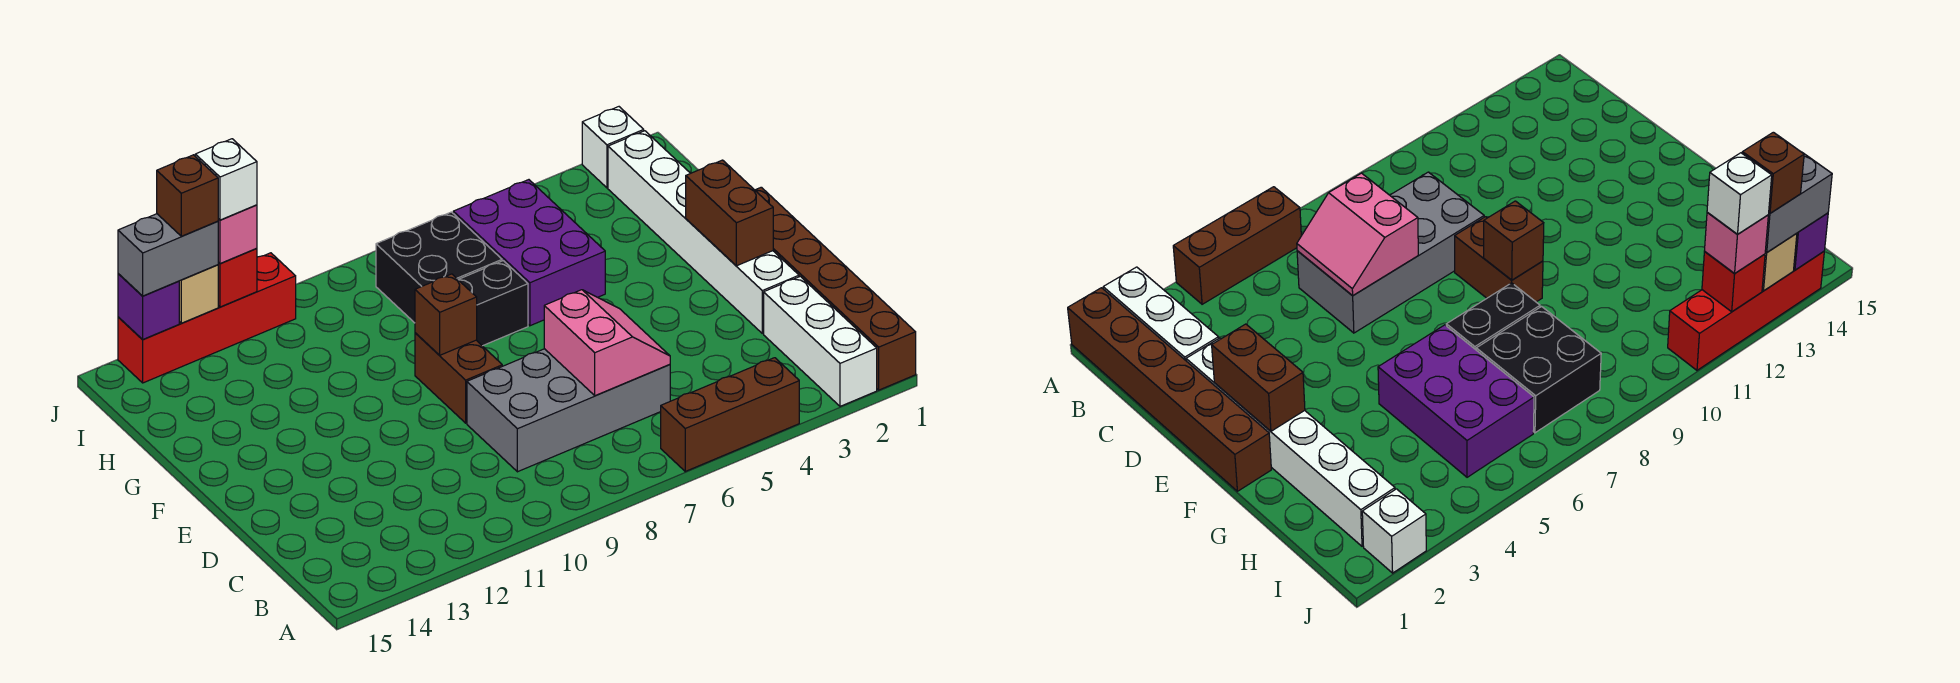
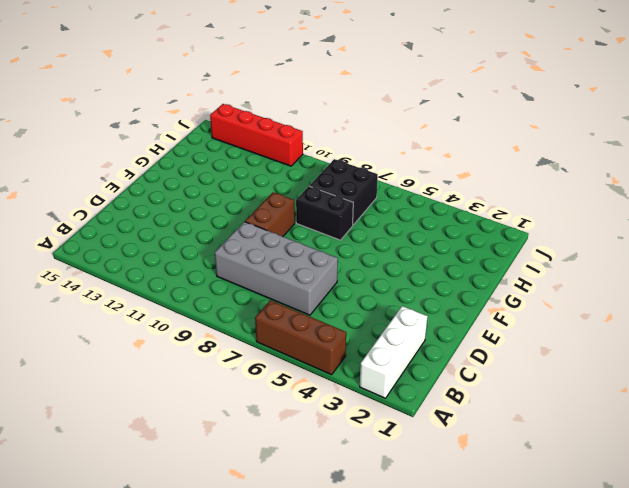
none -> brown 1x6 brick [755,187,916,390]
none -> white 1x6 brick [608,131,799,333]
none -> purple 2x3 brick [453,180,605,326]

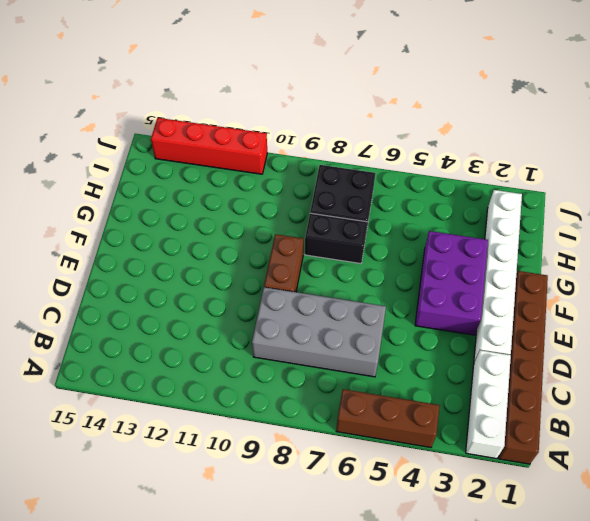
purple 2x3 brick [415,231,488,335] -> purple 2x3 brick moved to [453,180,605,326]
none -> white 1x1 brick [582,107,644,188]
none -> pink 2x2 slope [544,290,670,396]
none -> brown 1x2 brick [686,160,773,266]

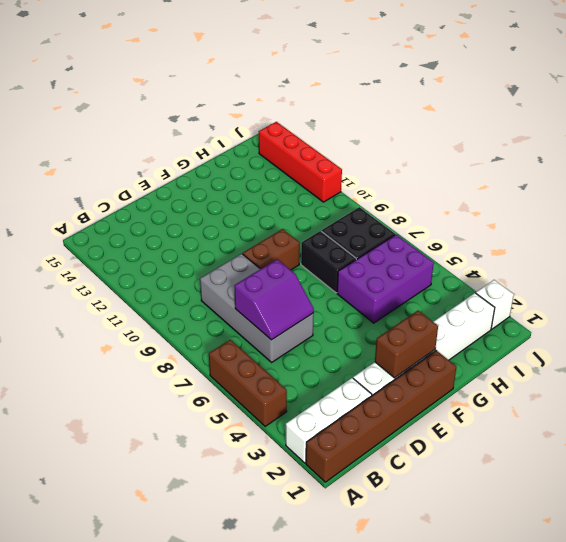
purple 2x2 slope [234,259,314,340] -> pink 2x2 slope [544,290,670,396]
none -> brown 1x1 brick [415,274,477,355]
none -> red 1x1 brick [218,248,257,307]
none -> tan 1x1 brick [179,265,218,323]

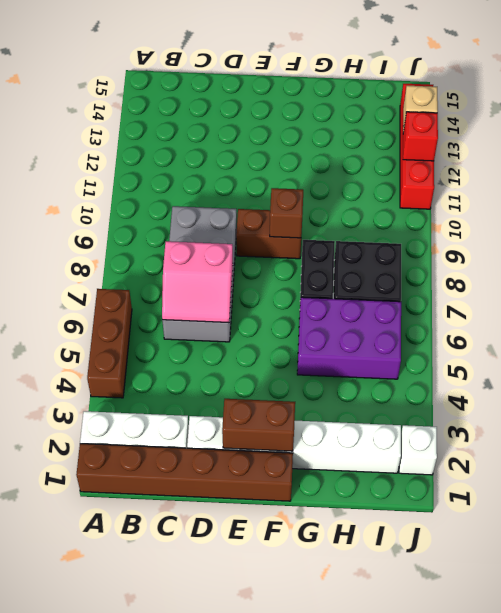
none -> purple 1x1 brick [118,274,179,340]
none -> pink 1x1 brick [218,205,257,263]
none -> grey 1x2 brick [118,214,218,296]

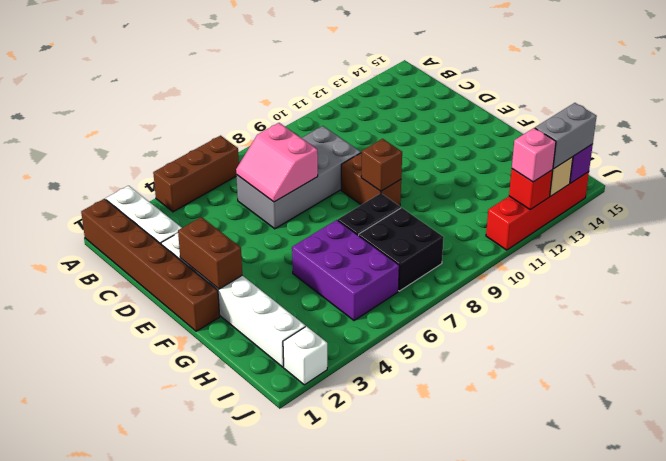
none -> white 1x1 brick [195,139,257,220]
none -> brown 1x1 brick [157,155,218,236]

